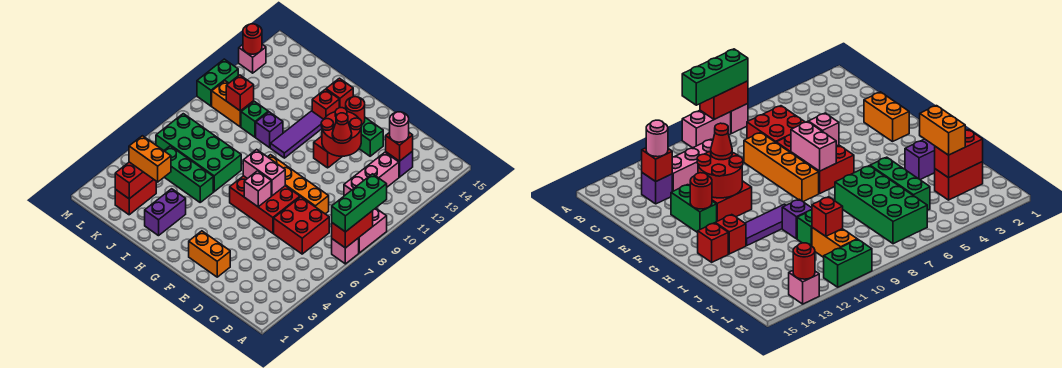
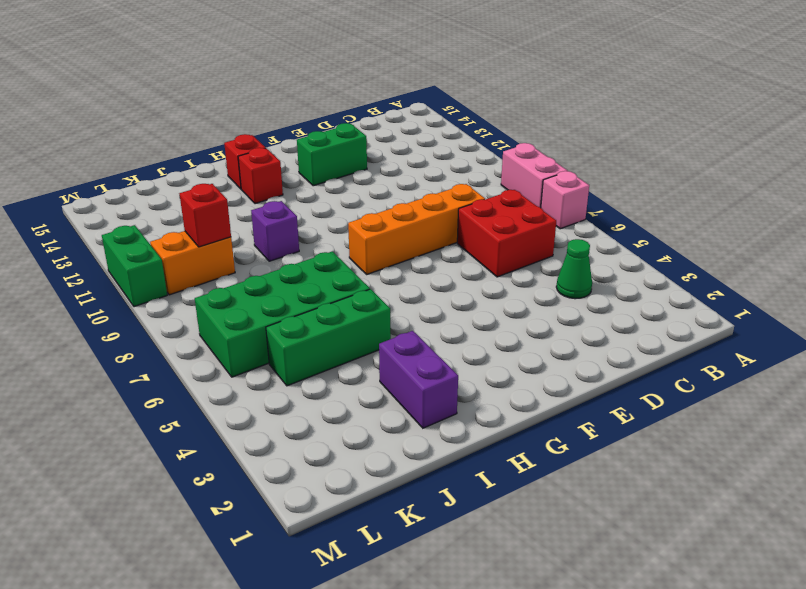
green 1x1 cone [556,239,592,299] -> none
none -> pink 1x3 brick [344,152,399,196]
none -> purple 1x1 brick [386,151,413,177]
none -> orange 1x2 brick [189,231,230,277]
none -> red 2x3 brick [230,176,300,233]

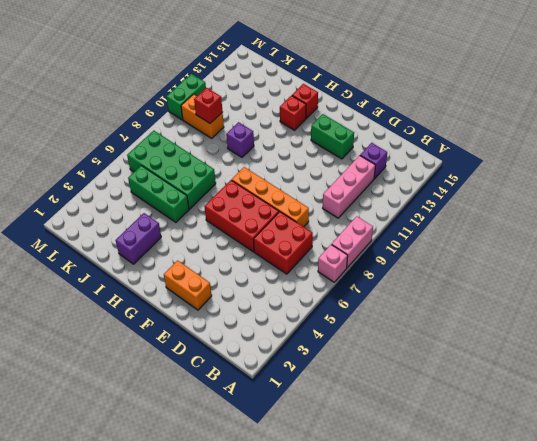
none -> red 1x2 brick [314,136,342,168]
none -> purple 1x3 tile [270,111,324,158]
none -> green 1x1 brick [241,101,268,137]
none -> red 1x2 brick [115,180,156,215]

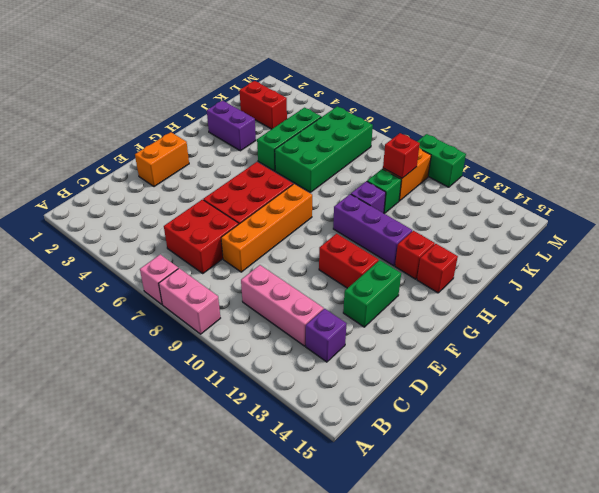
purple 1x3 brick [333,194,412,266] -> purple 1x3 tile [270,111,324,158]
none -> pink 1x1 brick [239,44,266,73]
none -> red 1x2 brick [332,211,373,248]
none -> red 1x1 brick [386,132,413,161]
none -> red 2x2 round brick [321,108,362,156]

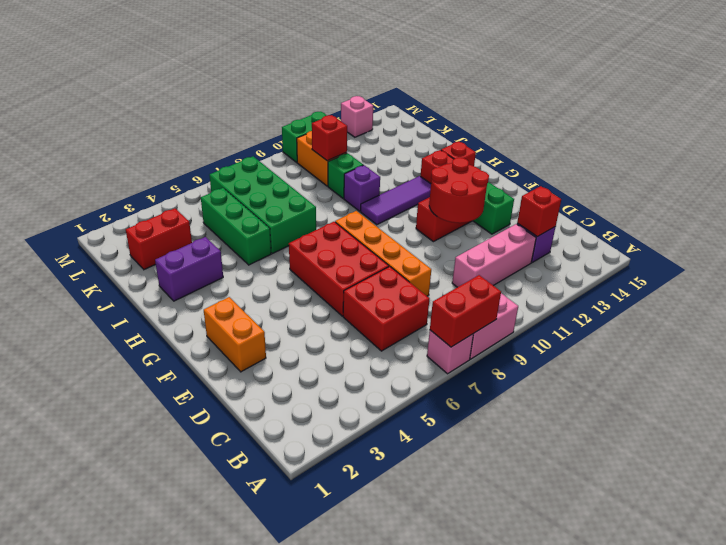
none -> pink 1x1 brick [244,171,271,207]
none -> pink 1x2 brick [243,149,285,196]
none -> red 1x1 round brick [346,97,365,125]
none -> red 1x2 brick [115,162,154,199]

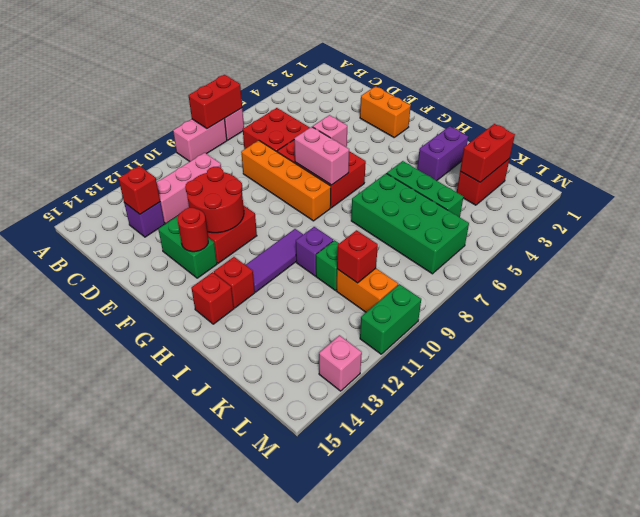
none -> red 1x1 round brick [243,24,262,54]
none -> green 1x3 brick [332,174,387,232]
none -> pink 1x1 round brick [390,112,409,142]
none -> red 1x1 cone [332,113,352,143]

